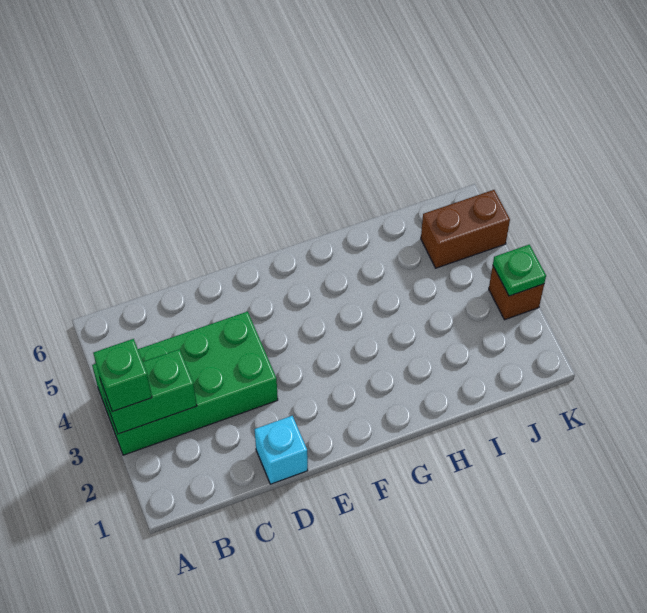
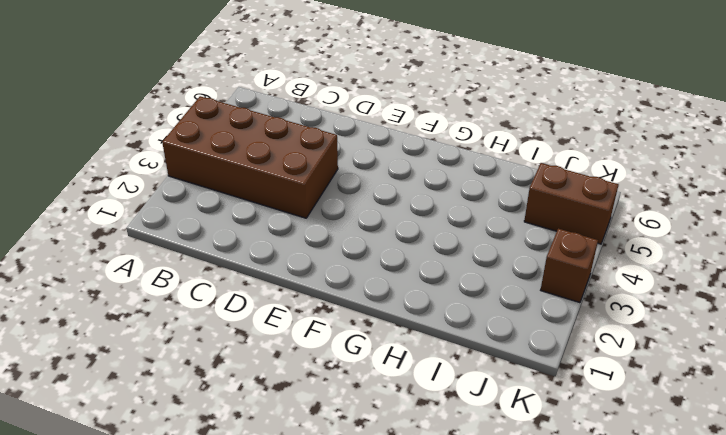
brown 2x4 brick [162,96,338,218] -> green 2x4 brick [92,311,278,455]
none -> cyan 1x1 brick [254,416,308,484]
none -> green 1x2 brick [100,349,197,434]

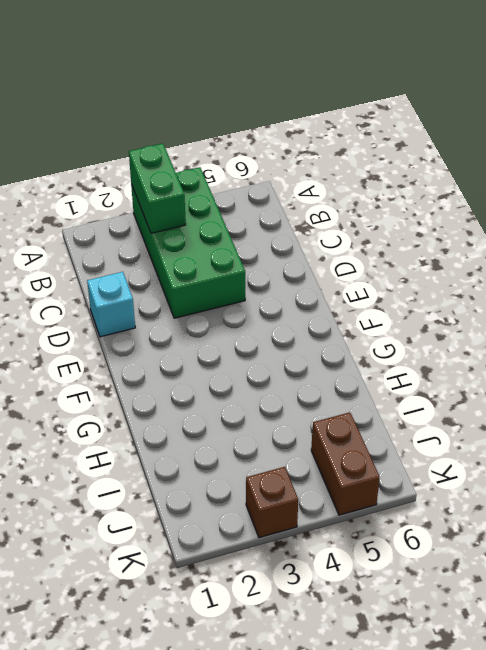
none -> green 1x1 plate [493,245,546,296]
none -> green 1x1 brick [93,339,152,412]

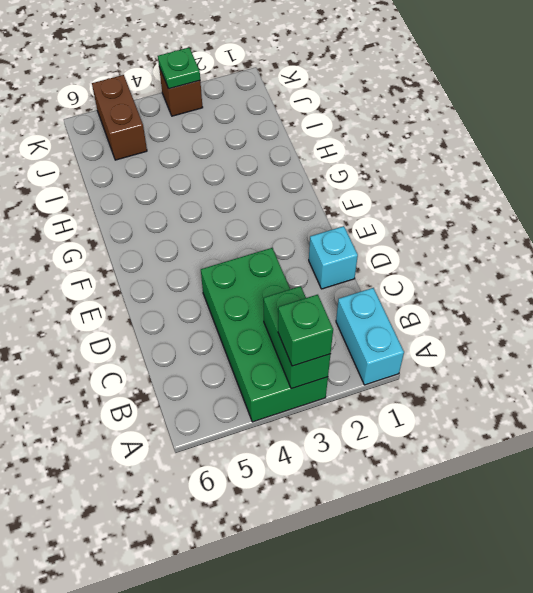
cyan 1x2 brick [336,288,404,385] -> none

